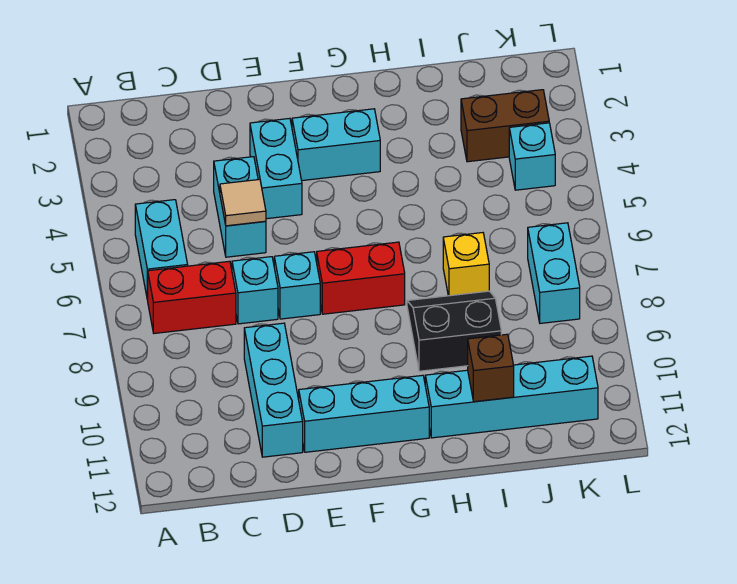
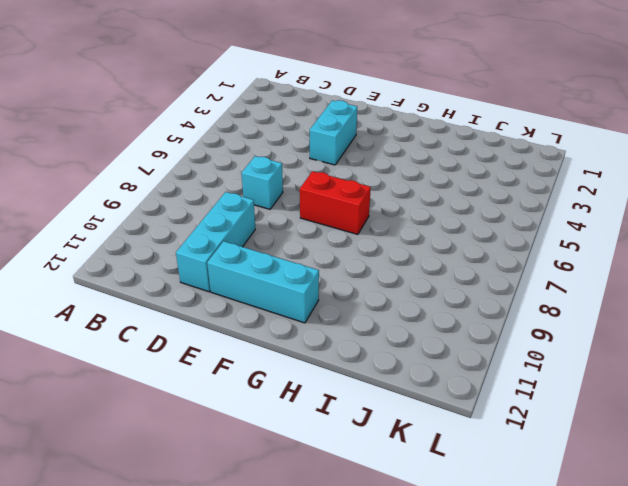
none -> cyan 1x2 brick [135,200,188,300]
none -> red 1x2 brick [148,261,236,333]
none -> cyan 1x2 brick [214,157,266,257]

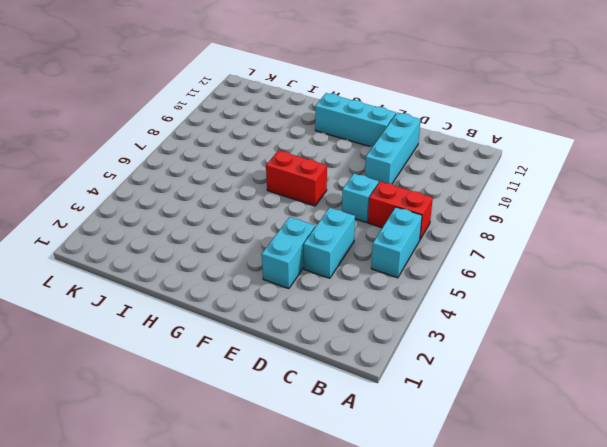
none -> cyan 1x1 brick [274,252,320,319]
none -> cyan 1x2 brick [292,109,380,181]
none -> black 2x2 slope [407,291,501,371]

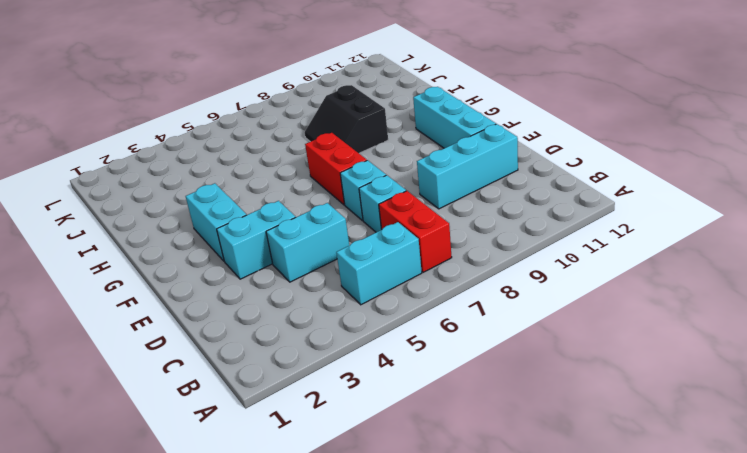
none -> cyan 1x4 brick [425,356,598,438]
none -> yellow 1x1 brick [443,233,489,296]
none -> brown 1x2 brick [461,90,549,162]

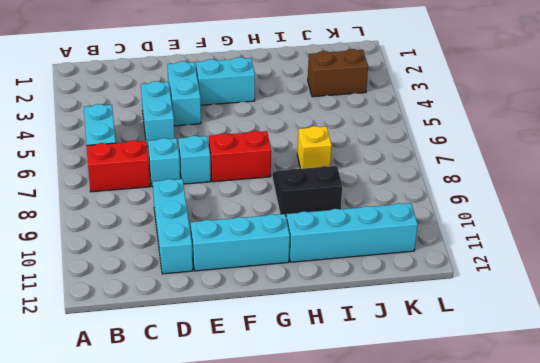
none -> cyan 1x1 brick [509,123,555,190]
none -> cyan 1x2 brick [528,223,580,323]
none -> tan 1x1 tile [220,179,266,226]

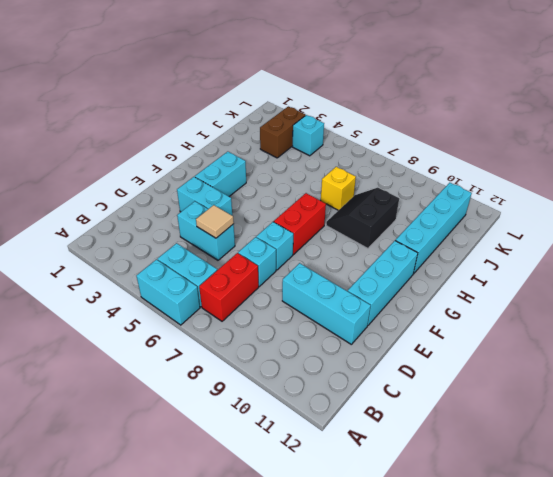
cyan 1x2 brick [137,259,200,325] -> cyan 1x2 brick moved to [528,223,580,323]
none -> brown 1x1 brick [468,334,514,402]

